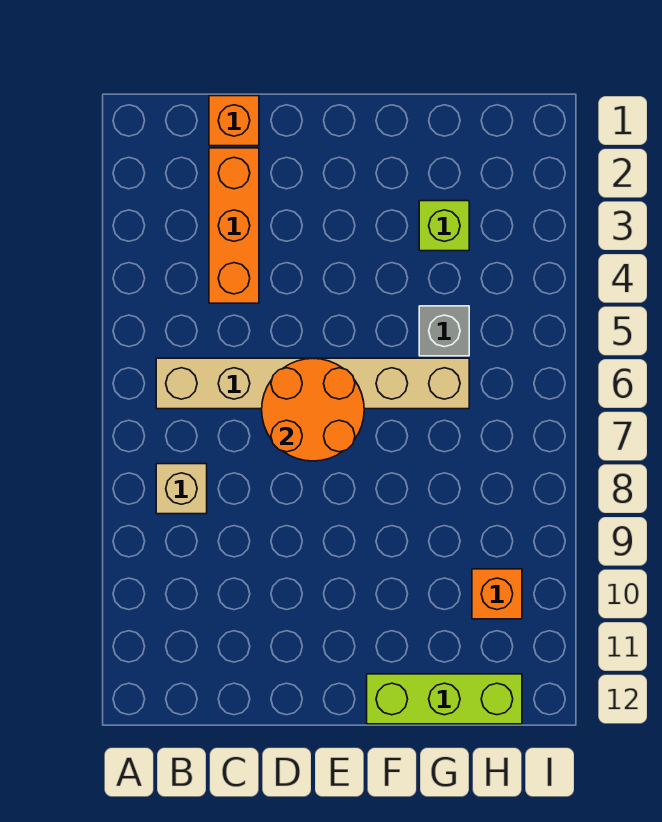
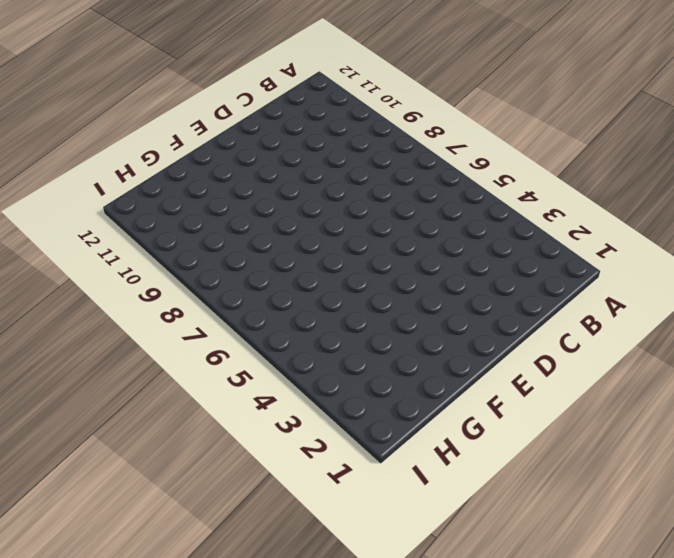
none -> tan 1x6 brick [156,358,469,409]
none -> tan 1x1 brick [156,464,207,514]

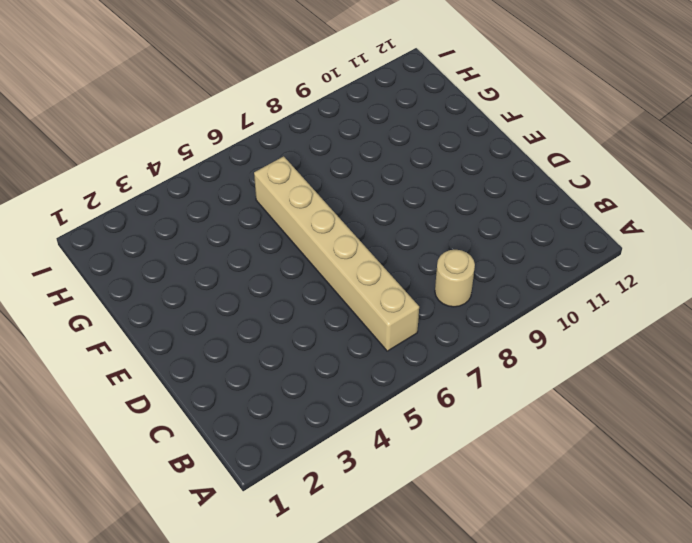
tan 1x1 round brick [435,250,475,307] -> tan 1x1 brick [156,464,207,514]
none -> orange 1x1 brick [209,96,259,146]
none -> orange 1x3 brick [209,148,259,303]

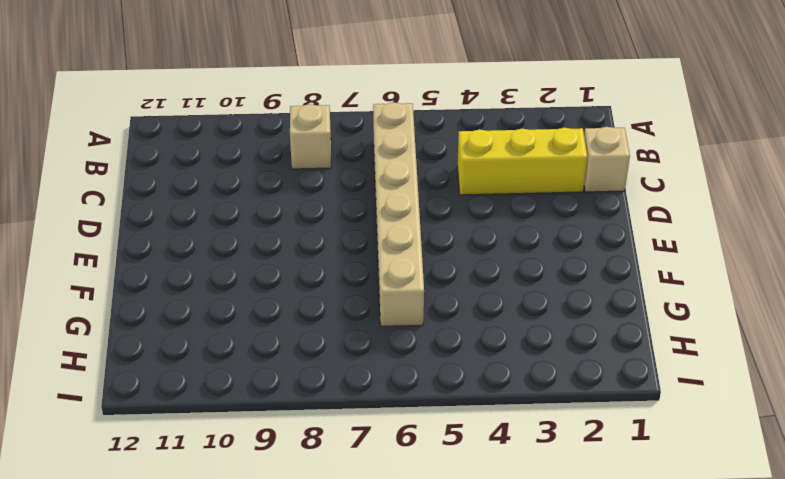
tan 1x1 brick [584,127,630,192] -> orange 1x1 brick [209,96,259,146]
yellow 1x3 brick [457,128,587,195] -> orange 1x3 brick [209,148,259,303]
none -> lime 1x3 brick [367,674,522,724]
none -> lime 1x1 brick [419,201,469,251]

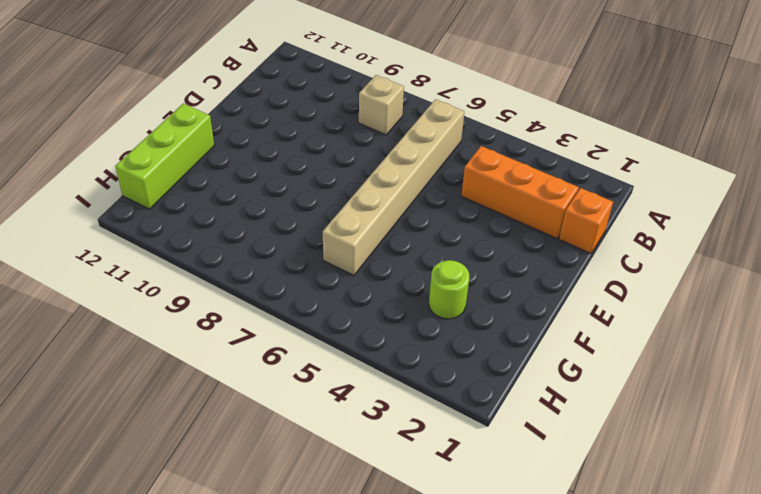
lime 1x1 round brick [429,260,469,319] -> lime 1x1 brick [419,201,469,251]
none -> grey 1x1 brick [419,306,469,356]
none -> orange 1x1 brick [472,569,522,619]

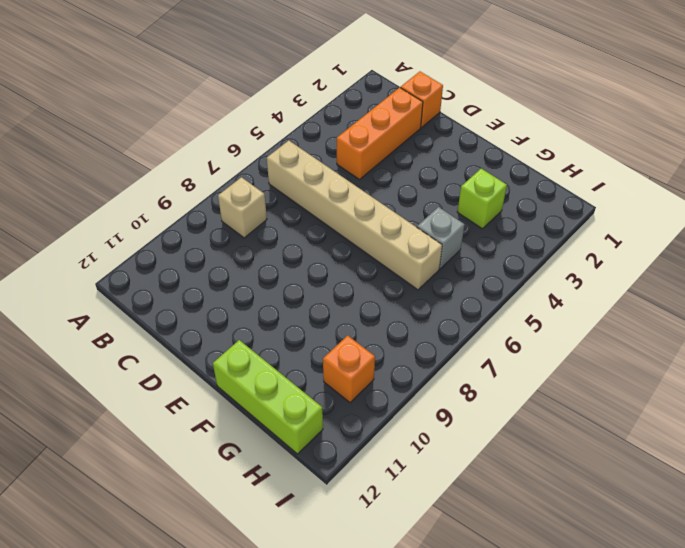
none -> orange 2x2 round brick [262,358,364,461]

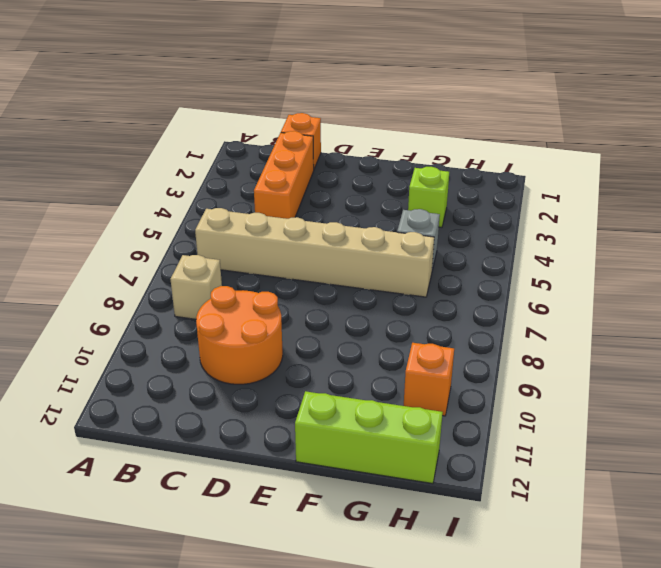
orange 2x2 round brick [196,286,283,384] -> orange 2x2 round brick moved to [262,358,364,461]

